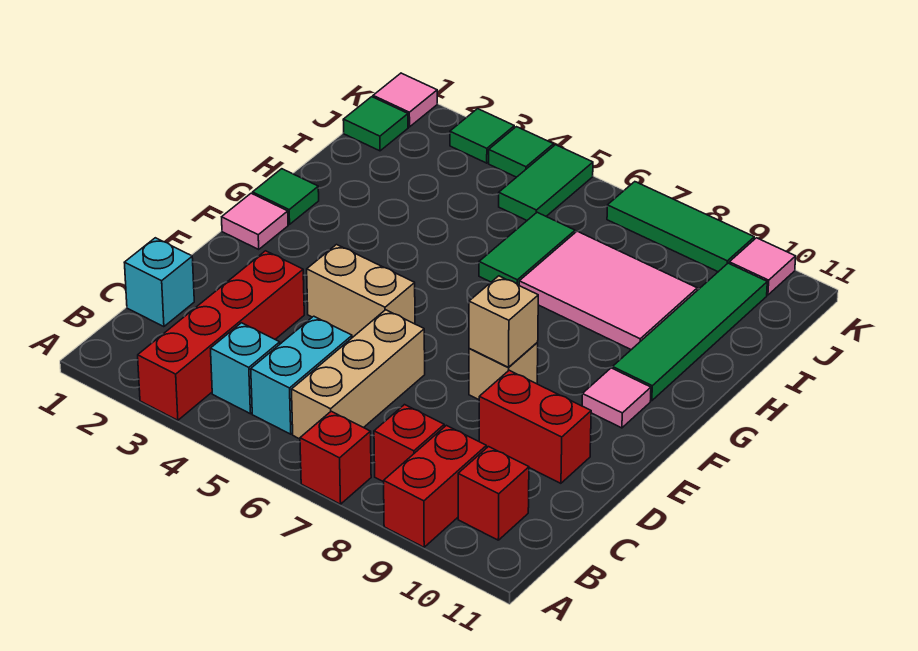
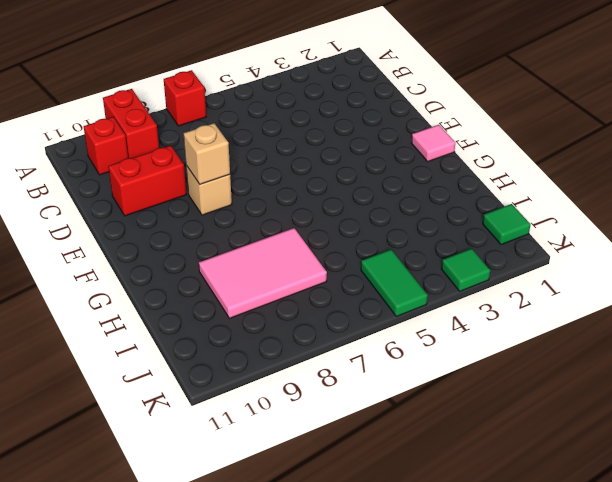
none -> red 1x4 brick [138,251,304,420]
none -> cyan 1x1 brick [211,323,280,414]
none -> cyan 1x2 brick [251,316,352,434]

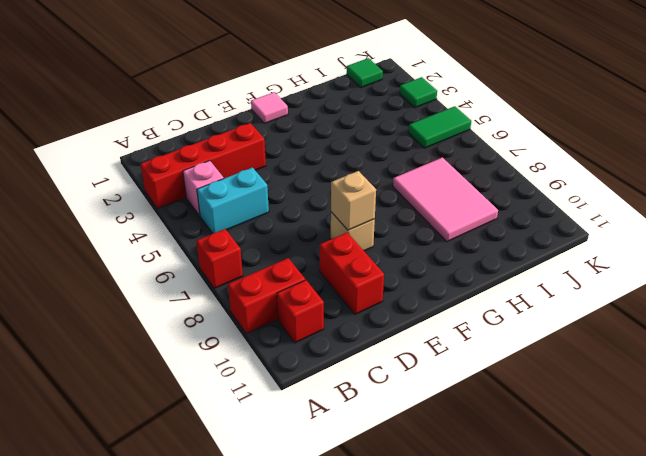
pink 1x1 brick [183,161,224,216] -> cyan 1x1 brick [211,323,280,414]
none -> tan 1x3 brick [292,310,425,439]
none -> red 1x1 brick [374,405,444,482]
none -> cyan 1x1 brick [124,238,194,327]

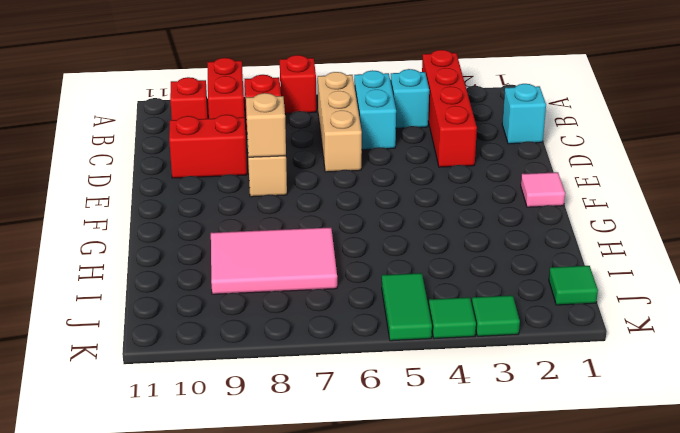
none -> tan 1x2 brick [307,245,415,337]
none -> pink 1x1 tile [582,368,651,428]
none -> green 1x1 tile [253,169,319,224]

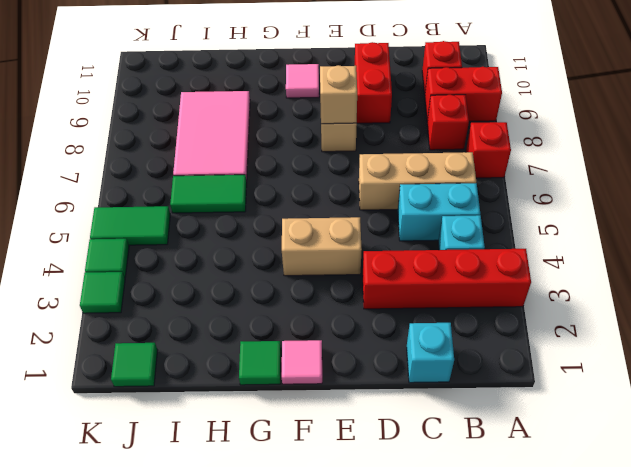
tan 1x2 brick [282,217,362,276] -> tan 1x2 brick turned to [307,245,415,337]
none -> green 1x4 tile [612,263,767,401]
none -> pink 1x1 tile [373,73,437,127]
none -> green 1x3 tile [607,182,754,272]

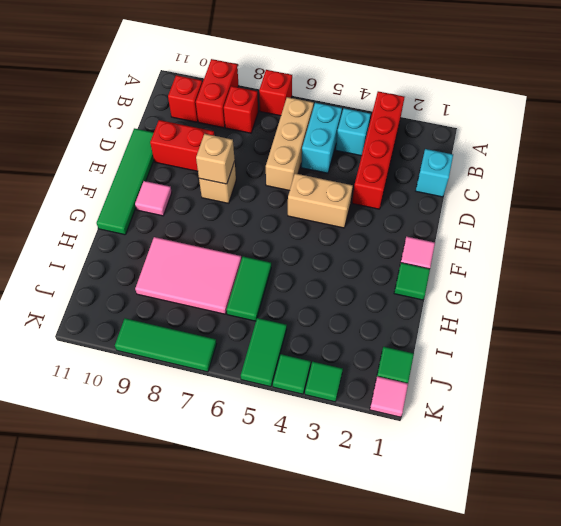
green 1x4 tile [97,128,154,235] -> green 1x4 tile moved to [612,263,767,401]
none -> pink 1x1 tile [729,238,796,295]

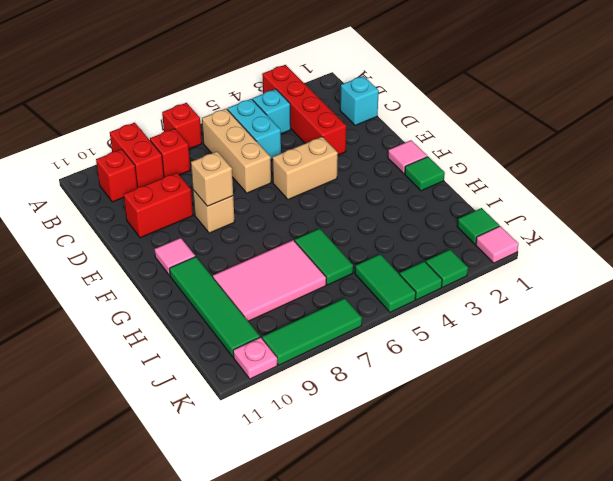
pink 1x1 plate [233,337,277,379] -> pink 1x1 tile [729,238,796,295]

